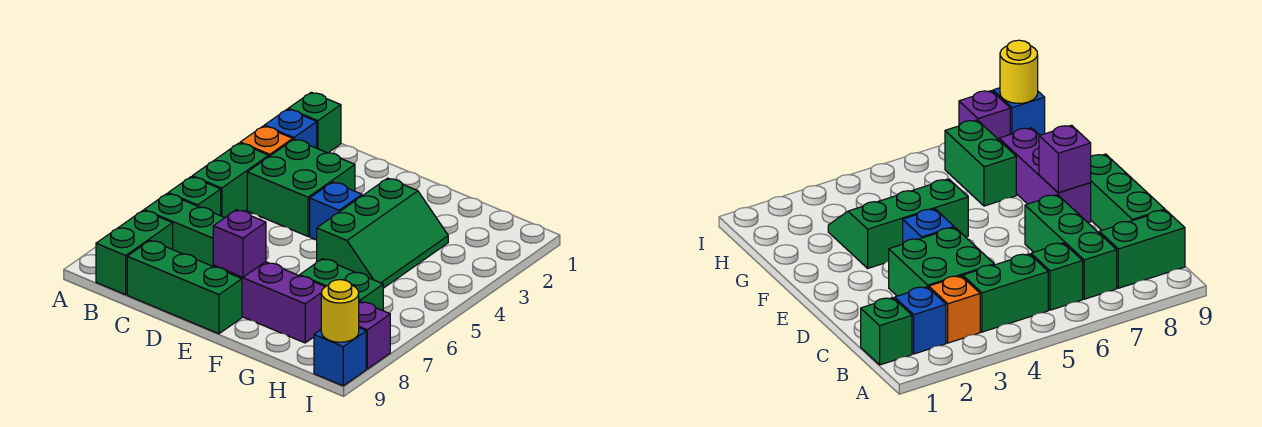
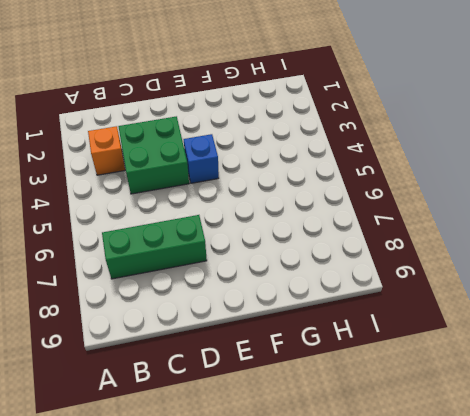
none -> green 1x1 brick [288,92,341,153]
none -> blue 1x1 brick [264,109,317,148]
none -> green 1x2 brick [192,143,269,217]

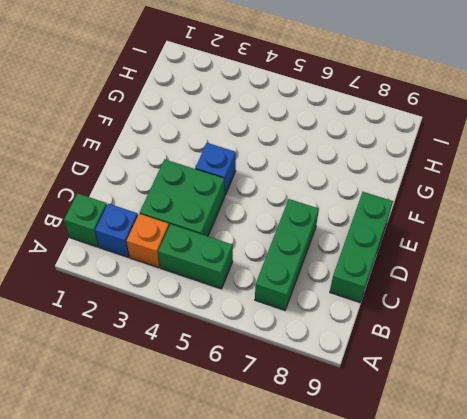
none -> green 1x1 brick [168,177,221,216]
none -> green 1x2 brick [96,210,173,295]
none -> purple 1x3 brick [213,262,325,343]

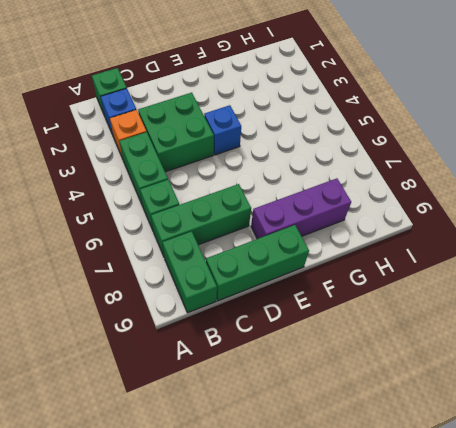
none -> green 2x3 slope [317,178,448,288]
none -> green 1x2 brick [300,259,383,311]
none -> purple 1x1 brick [359,302,390,369]

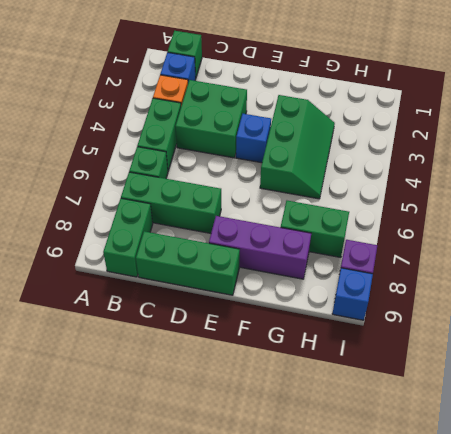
none -> purple 1x1 brick [213,210,266,277]
none -> yellow 1x1 round brick [321,280,359,342]

